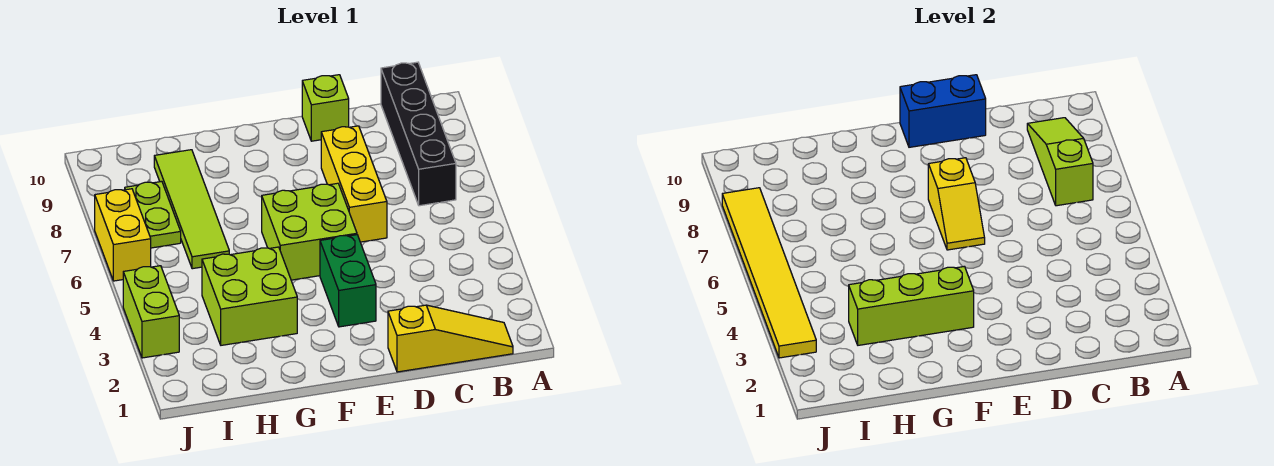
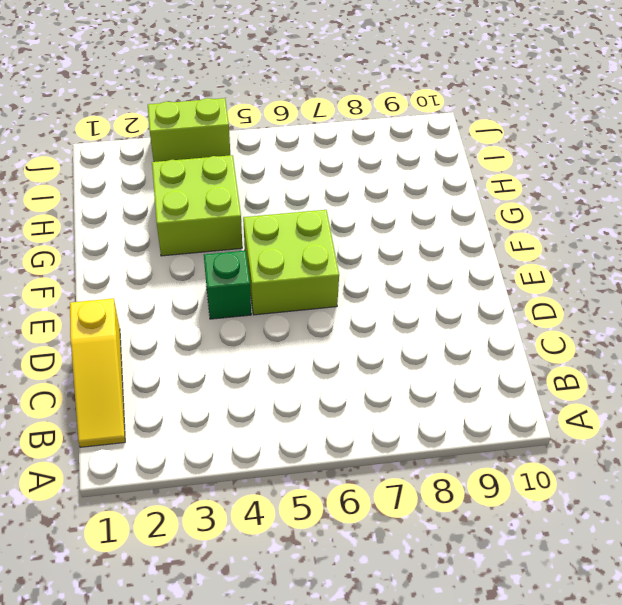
green 1x1 brick [204,251,251,319] -> green 1x2 brick [320,235,376,327]
none -> black 1x4 brick [381,62,456,206]
none -> yellow 1x3 brick [321,126,387,242]
none -> lime 1x1 brick [302,75,349,141]

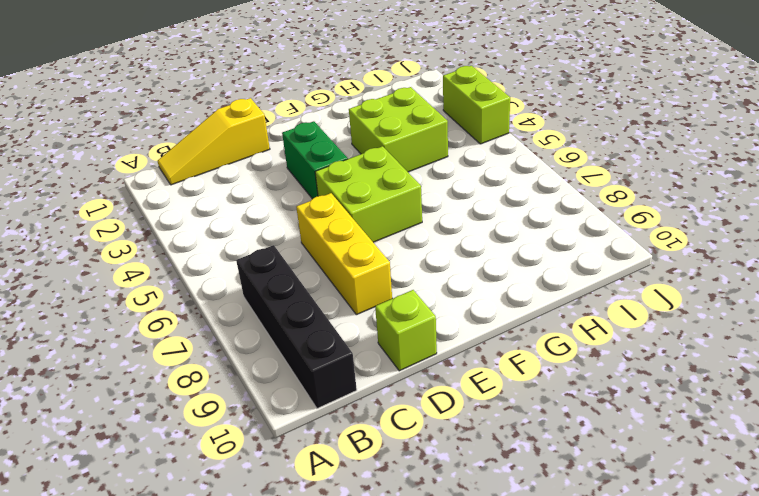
none -> lime 1x4 tile [154,150,229,269]
none -> lime 1x2 plate [125,181,181,248]
none -> yellow 1x2 brick [95,189,151,281]

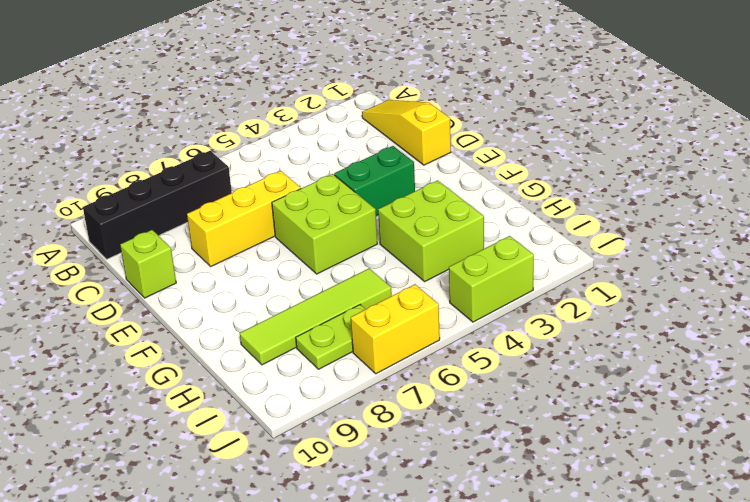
none -> lime 1x3 slope [1027,118,1093,206]
none -> blue 1x2 brick [900,75,986,147]
none -> yellow 1x2 slope [928,158,985,250]

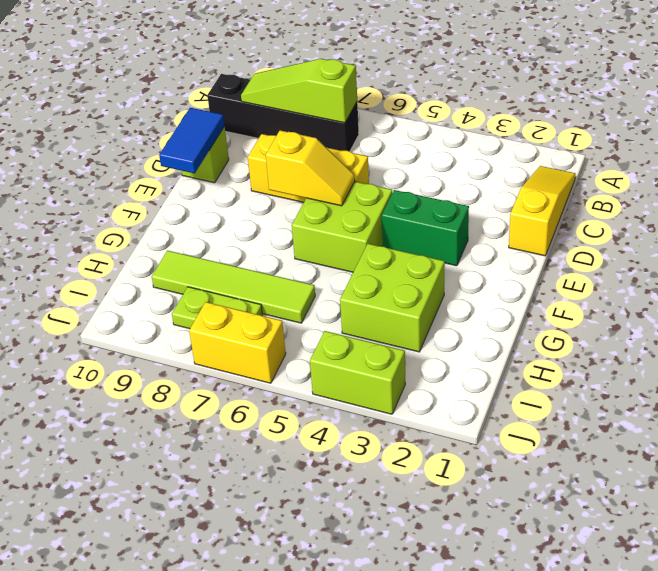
blue 1x2 tile [159,108,225,173] -> blue 1x2 brick [900,75,986,147]
none -> lime 1x3 brick [849,266,974,345]
none -> yellow 1x6 tile [722,188,816,358]

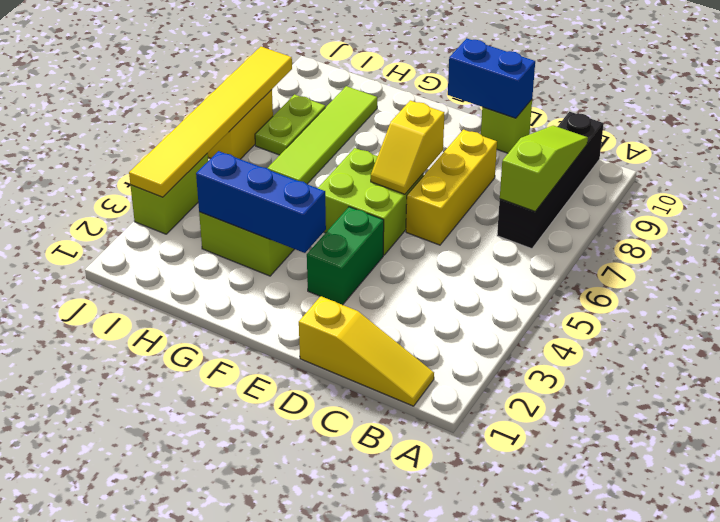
blue 1x3 brick [196,151,326,253] -> lime 1x3 brick [849,266,974,345]

